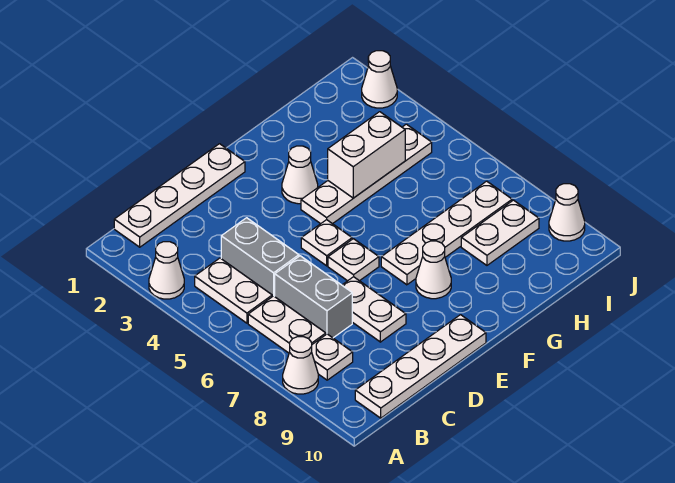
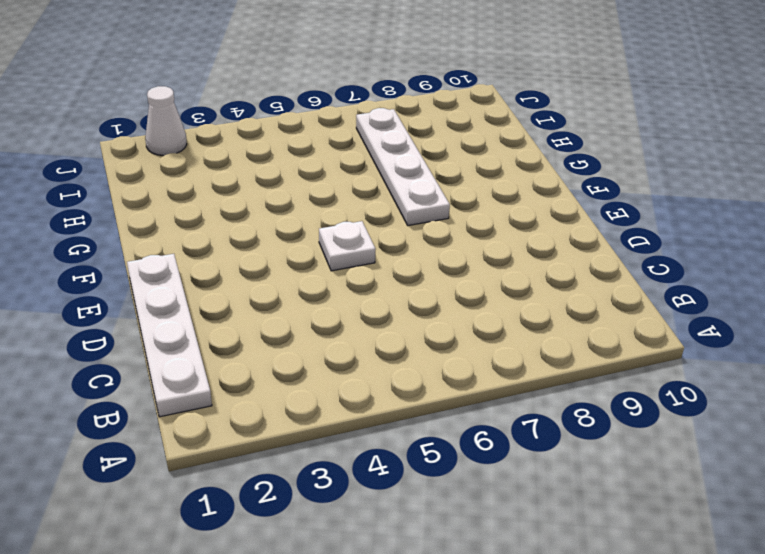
none -> white 1x1 cone [149,242,184,299]
none -> white 1x1 cone [283,337,318,394]
none -> white 1x2 plate [195,258,272,323]

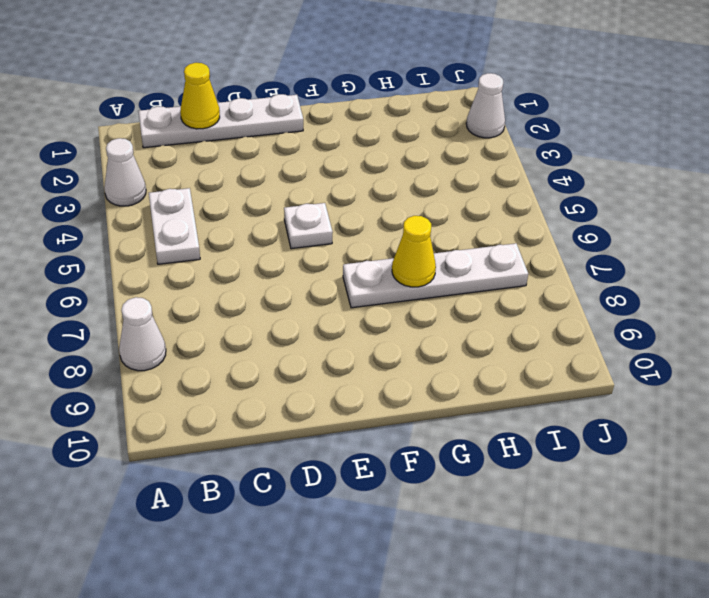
yellow 1x1 cone [180,63,220,129] -> none
yellow 1x1 cone [392,216,436,287] -> none
none -> white 1x2 plate [248,296,326,353]
none -> white 1x1 plate [312,334,353,380]
none -> white 1x4 plate [355,315,486,418]

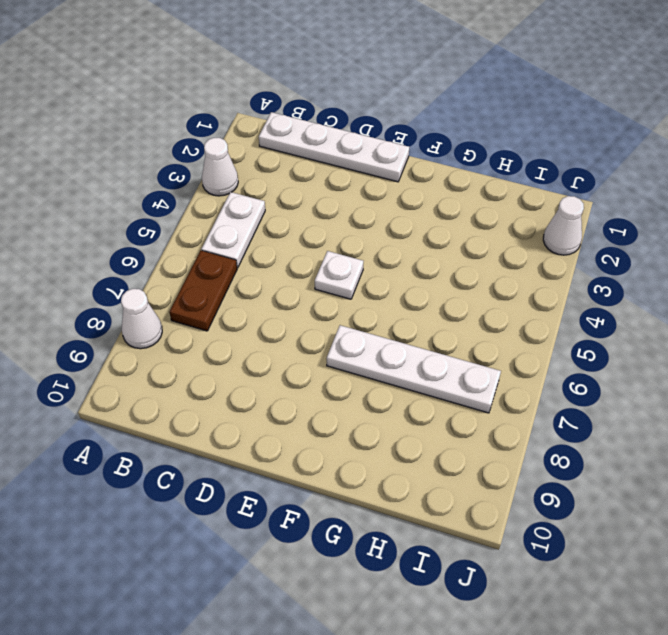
brown 1x2 plate [169,250,237,331] -> white 1x2 plate [248,296,326,353]
none -> white 1x1 plate [312,334,353,380]
none -> white 1x4 plate [355,315,486,418]
none -> grey 1x2 brick [221,218,299,297]

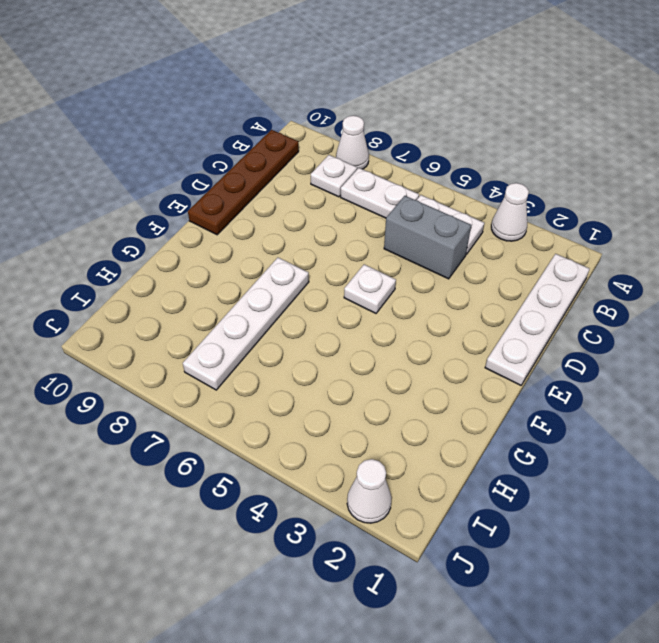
brown 1x4 plate [188,130,299,235] -> white 1x4 plate [355,315,486,418]
none -> grey 1x2 brick [275,256,352,338]
none -> white 1x2 plate [342,277,406,342]
none -> white 1x1 plate [328,239,379,281]

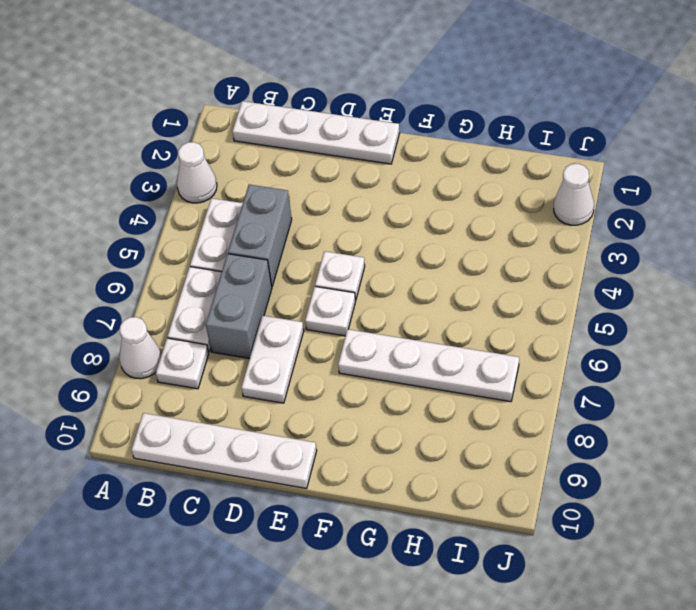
none -> white 1x1 cone [282,146,318,204]
none -> white 1x4 plate [301,124,432,224]
none -> white 1x1 cone [416,241,451,299]

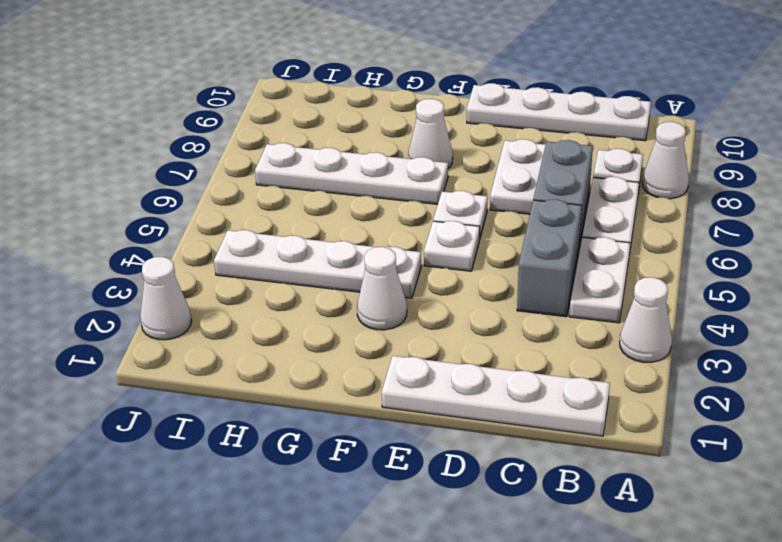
none -> white 1x2 plate [461,200,539,265]
none -> white 1x1 cone [549,184,585,241]
none -> white 1x2 brick [328,112,405,198]

